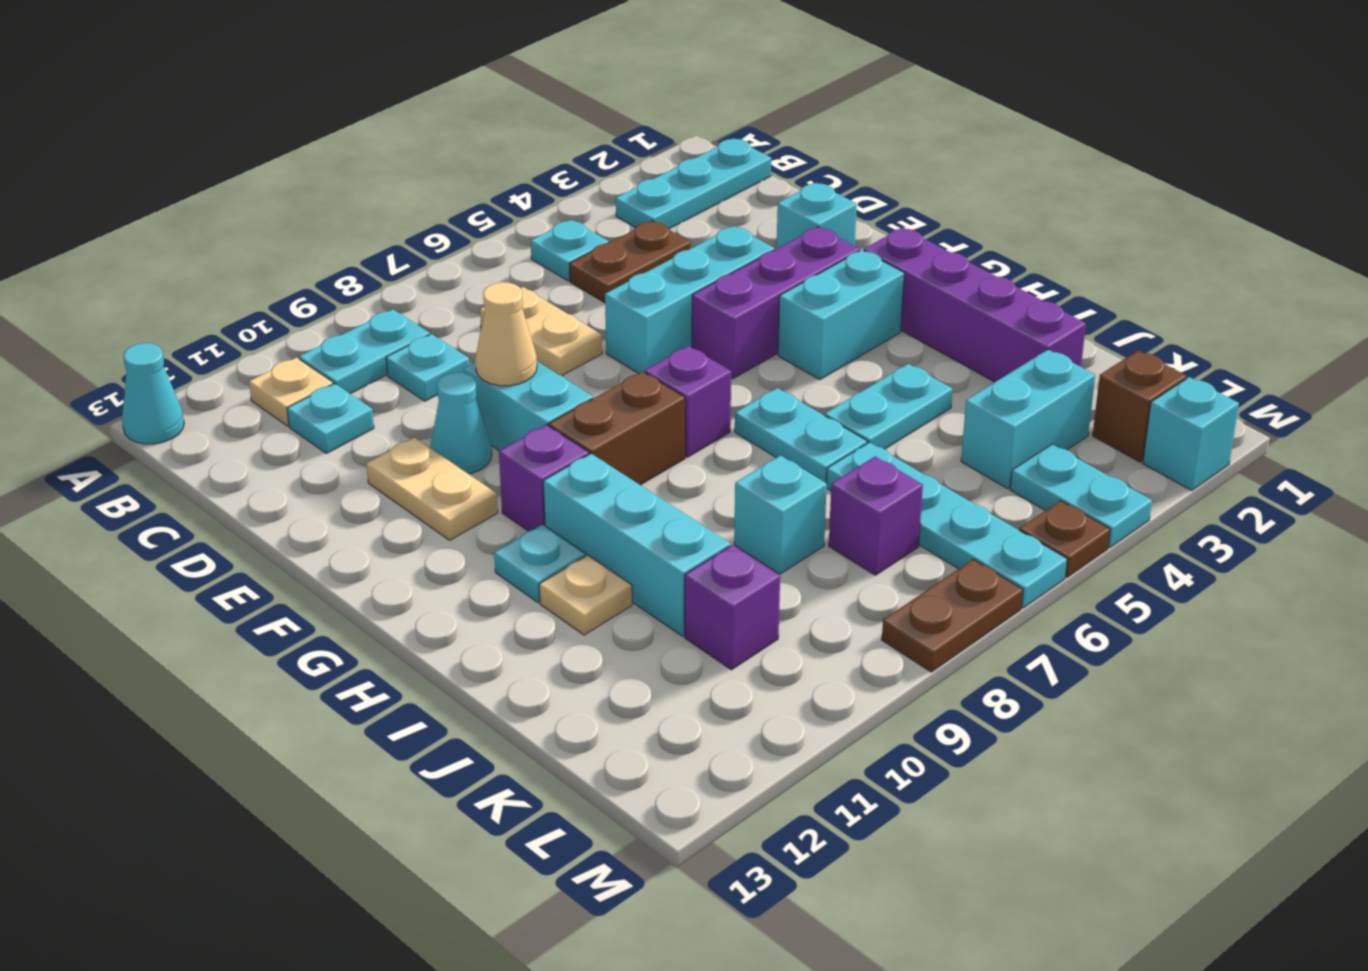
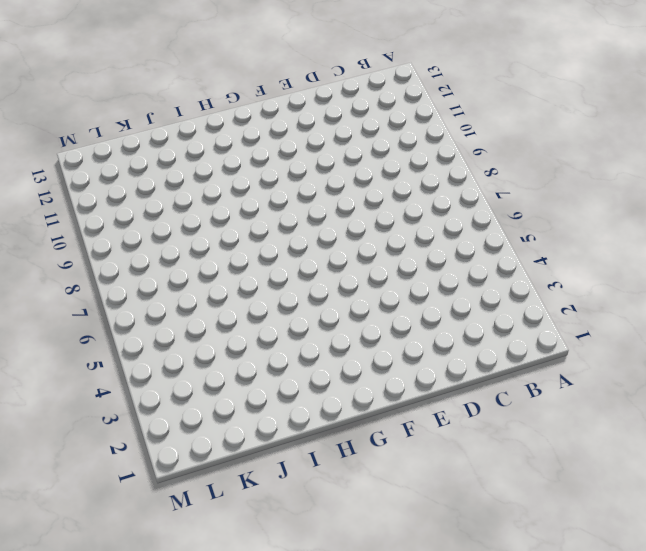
none -> cyan 1x1 cone [122,343,184,444]
none -> cyan 1x3 plate [616,139,771,229]
none -> cyan 1x1 plate [531,220,609,281]
none -> cyan 1x2 plate [299,309,430,394]

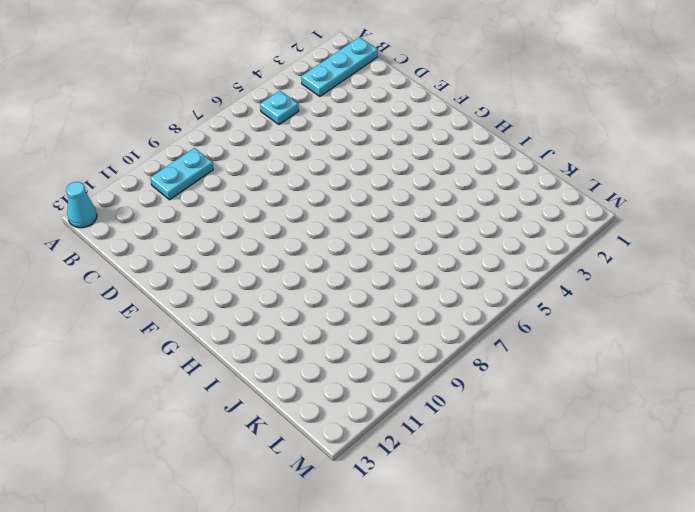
none -> tan 1x1 plate [249,358,333,426]
none -> brown 1x2 plate [569,221,691,303]
none -> tan 1x2 plate [480,287,602,376]
none -> cyan 1x1 plate [386,334,469,401]

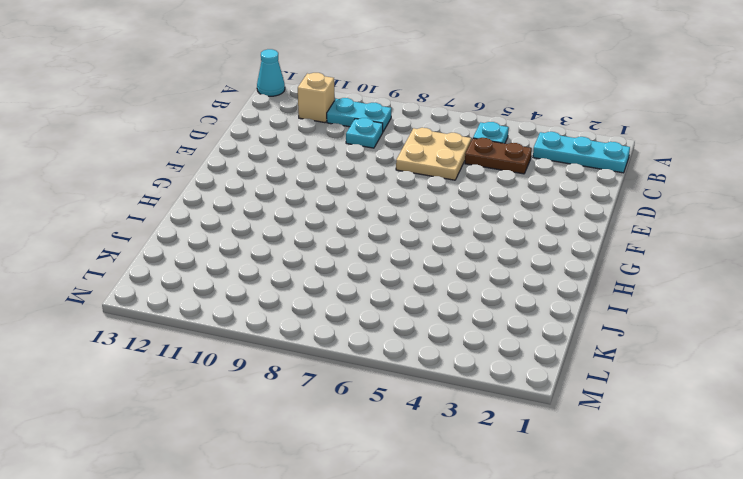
tan 1x1 brick [298,73,334,123] -> tan 1x1 plate [249,358,333,426]
tan 2x2 plate [396,128,471,180] -> tan 1x2 plate [480,287,602,376]
none -> cyan 1x1 plate [287,384,374,453]
none -> cyan 1x1 brick [777,183,857,249]
none -> cyan 1x3 brick [605,226,774,373]
none -> cyan 1x2 brick [463,362,593,451]

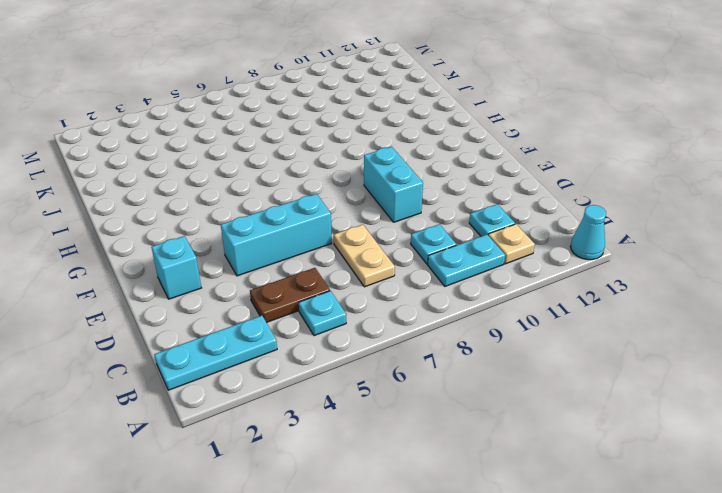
none -> cyan 1x1 cone [430,372,492,474]
none -> tan 1x2 plate [367,438,498,540]
none -> purple 1x3 brick [692,227,860,379]
none -> purple 1x4 brick [864,228,1086,382]

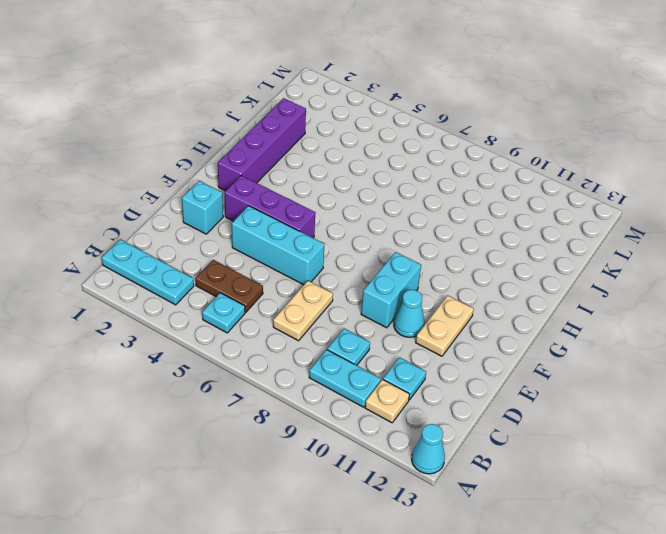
none -> cyan 1x2 brick [778,250,904,379]
none -> purple 1x1 brick [645,346,731,457]
none -> brown 1x2 brick [549,372,685,485]
none -> purple 1x1 brick [499,425,589,531]

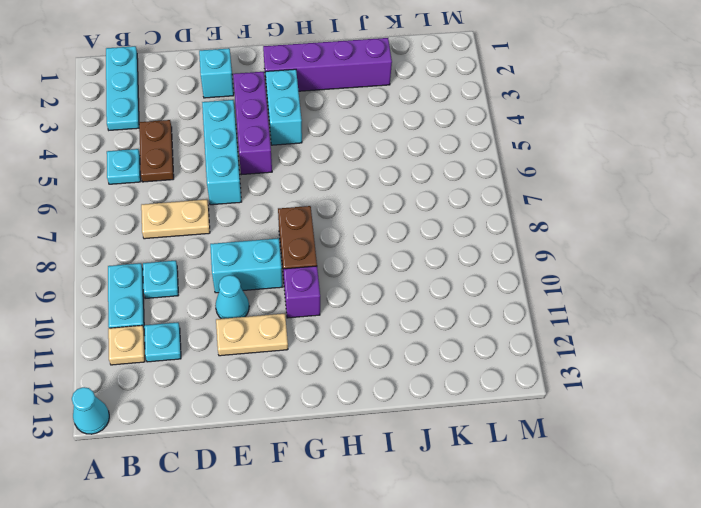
none -> purple 1x1 brick [645,346,731,457]
none -> cyan 1x2 plate [735,388,867,483]
none -> cyan 1x3 brick [543,454,730,636]
none -> cyan 1x1 plate [494,524,586,602]

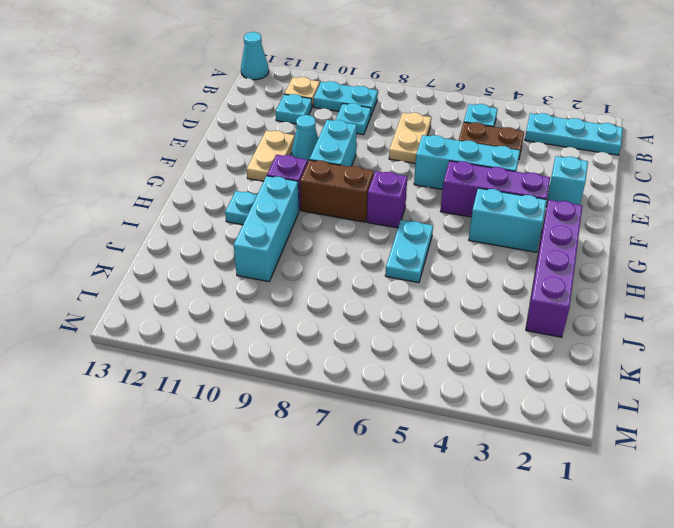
none -> cyan 1x2 plate [825,364,953,449]
none -> tan 1x1 plate [539,555,632,635]
none -> cyan 1x4 plate [826,442,1067,608]
none -> cyan 1x1 brick [734,456,827,574]

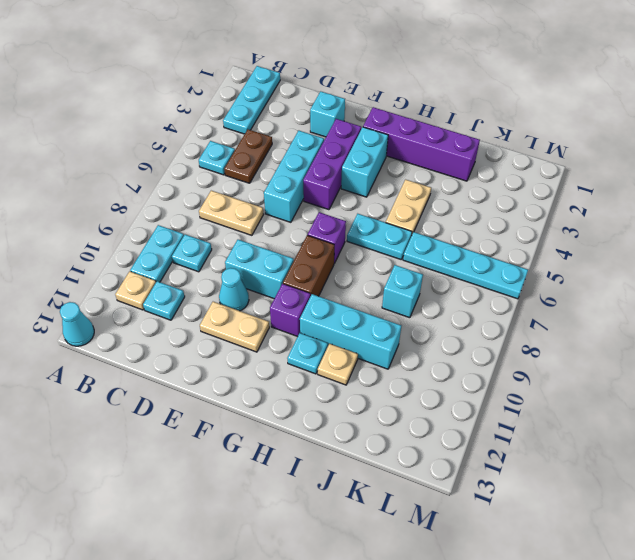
tan 1x2 plate [386,180,431,234] -> cyan 1x2 plate [825,364,953,449]
none -> cyan 1x2 brick [961,350,1095,488]
none -> purple 1x1 brick [829,456,923,575]
none -> purple 1x1 brick [685,545,780,670]
none -> brown 1x1 brick [1093,351,1187,462]

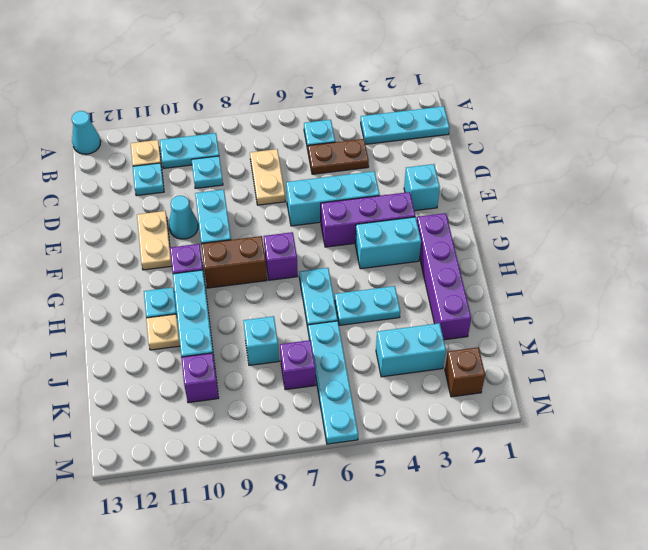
none -> cyan 1x2 plate [1010,444,1152,548]
none -> cyan 1x1 brick [1143,377,1239,490]
none -> brown 1x1 plate [1019,501,1110,577]
none -> brown 1x2 plate [882,559,1023,672]

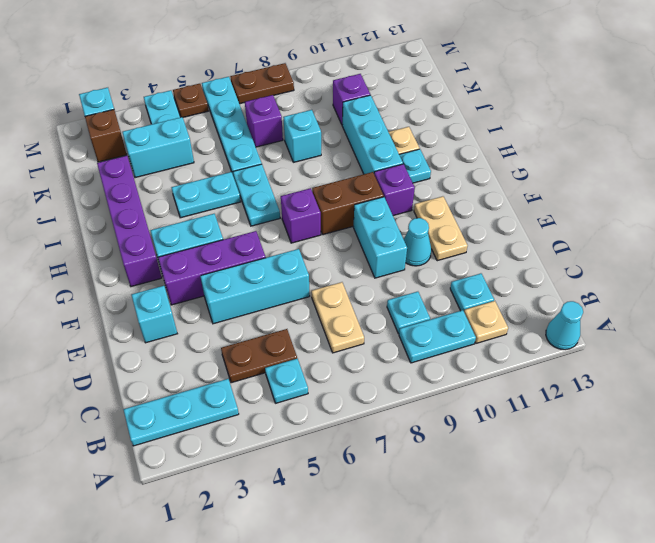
none -> tan 1x1 cone [475,282,537,386]

